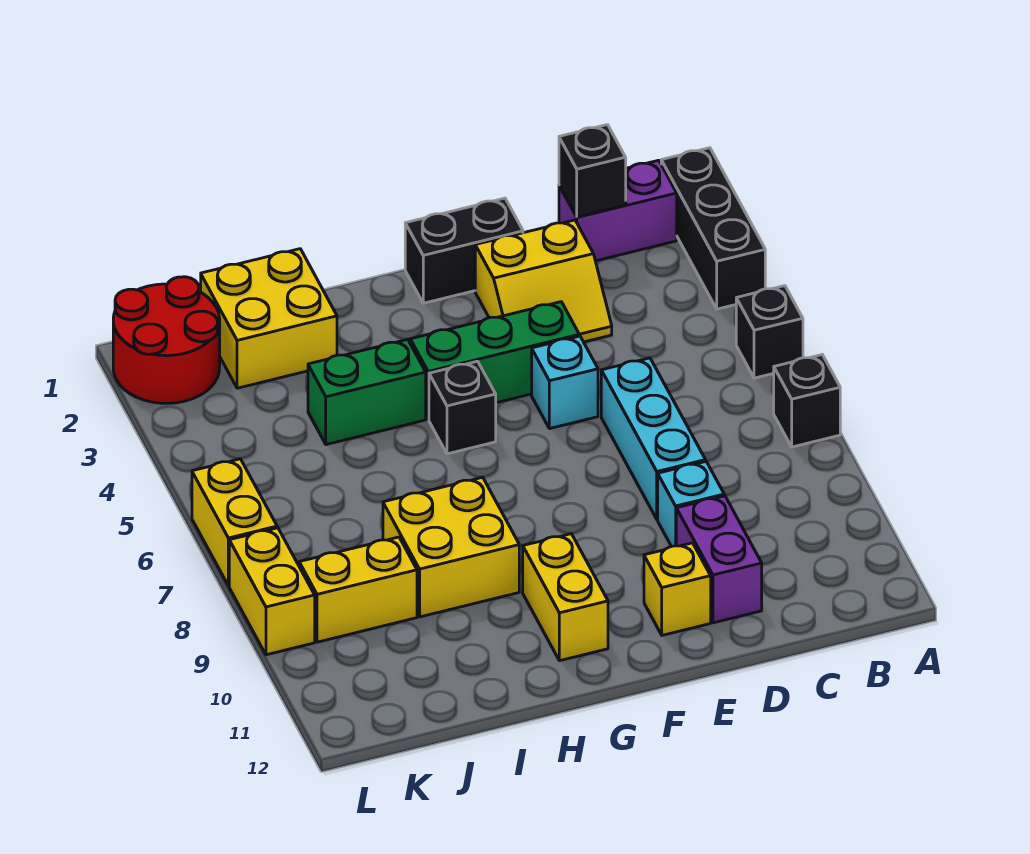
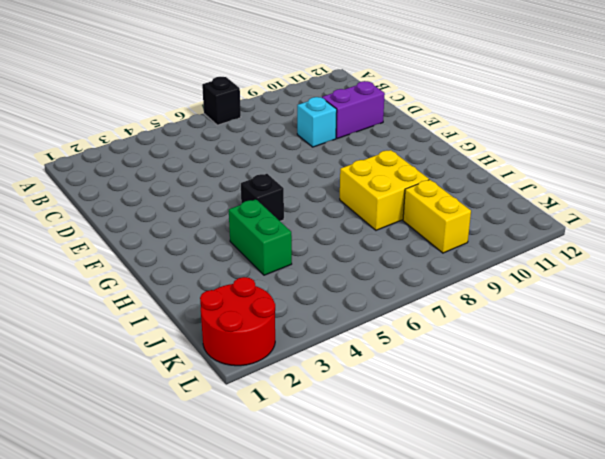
none -> black 1x3 brick [661,148,765,309]
none -> black 1x1 brick [736,286,803,378]
none -> purple 1x2 brick [559,160,677,261]

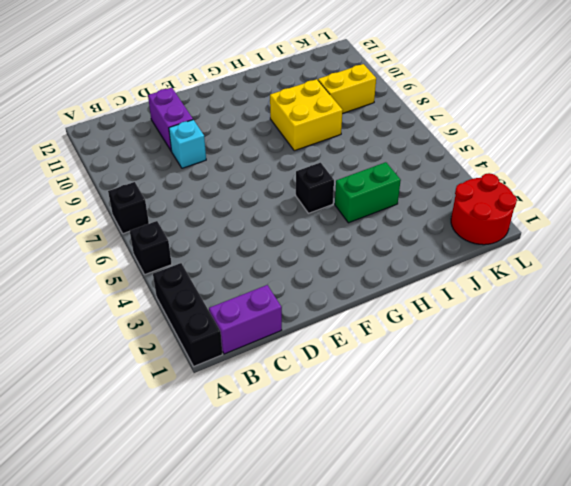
none -> yellow 2x2 slope [475,220,612,342]
none -> cyan 1x3 brick [601,358,706,519]
none -> black 1x2 brick [405,198,523,303]

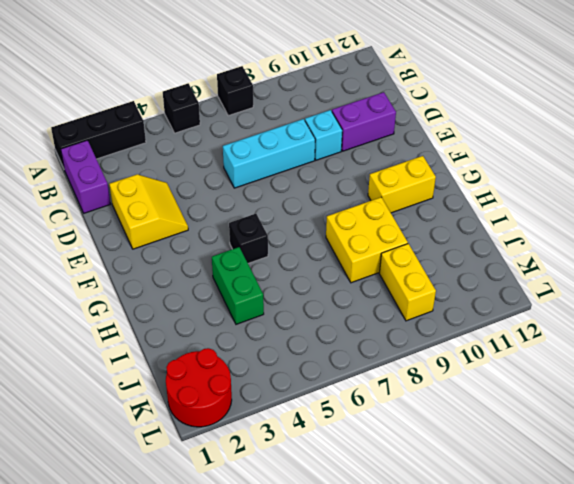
none -> black 1x2 brick [405,198,523,303]
none -> green 1x3 brick [410,302,579,419]
none -> cyan 1x1 brick [532,336,598,429]

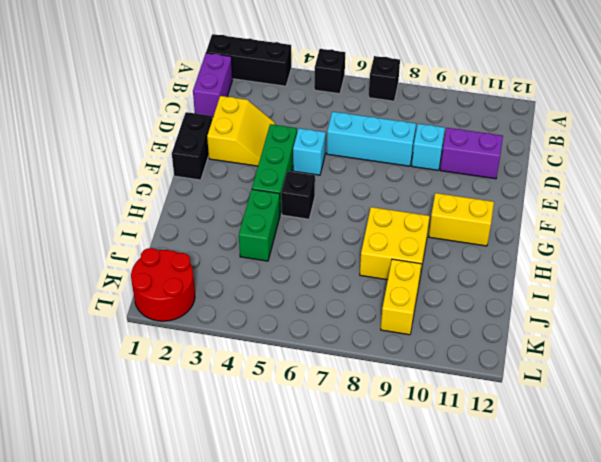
none -> yellow 1x1 brick [644,543,711,635]
none -> yellow 2x2 brick [201,249,337,388]
none -> yellow 1x2 brick [192,459,277,586]

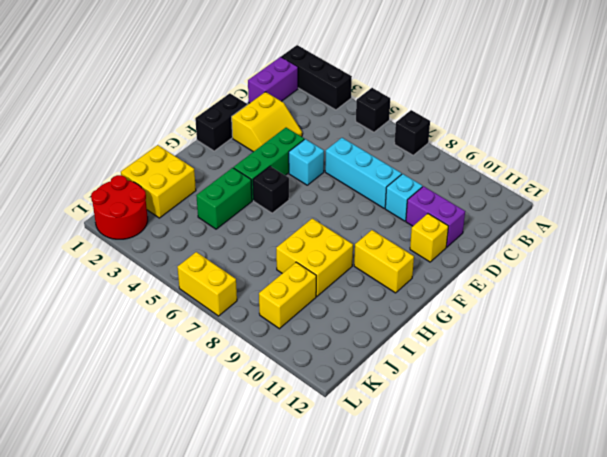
none -> yellow 1x2 brick [229,528,315,655]
none -> black 1x1 brick [559,125,626,217]

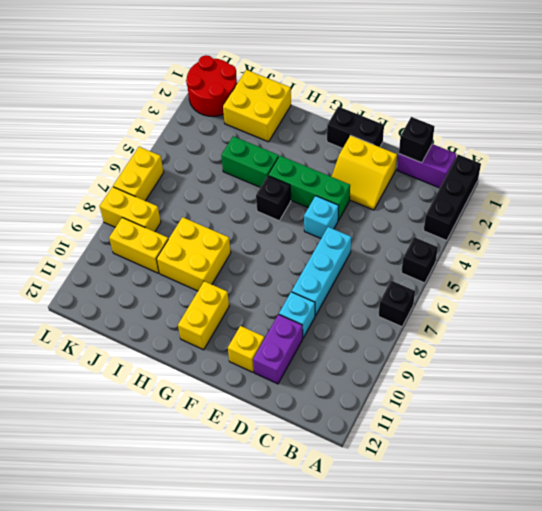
yellow 1x2 brick [100,187,161,232] -> yellow 1x2 brick turned to [229,528,315,655]

